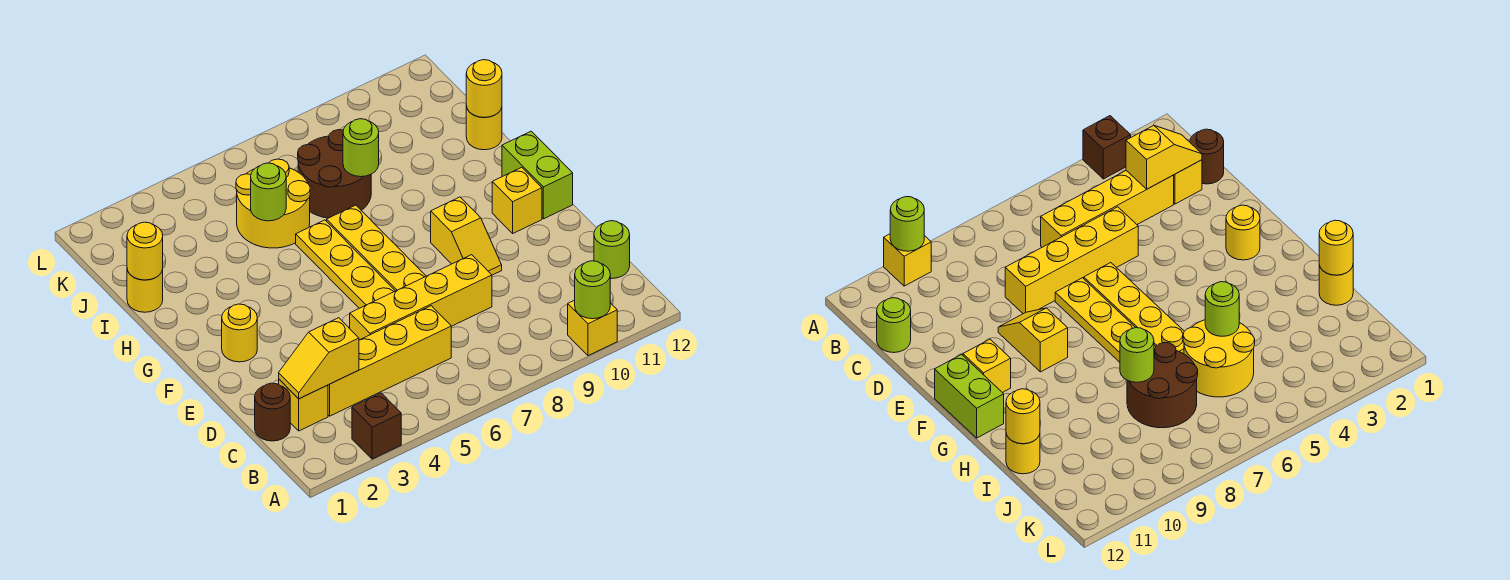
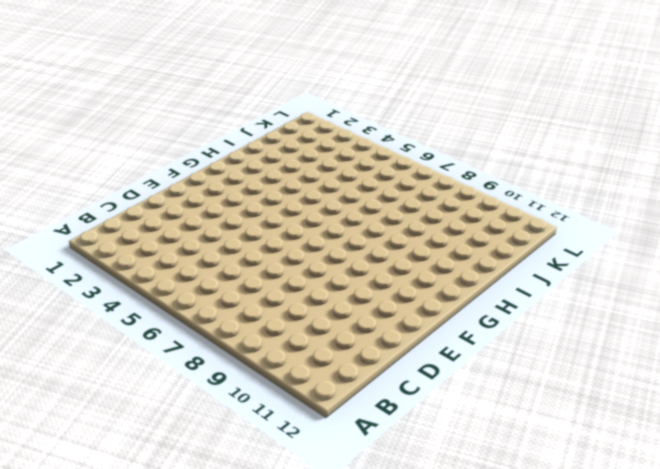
none -> brown 1x1 brick [352,393,401,459]
none -> yellow 1x1 brick [568,300,617,356]
none -> brown 1x1 round brick [255,383,290,441]

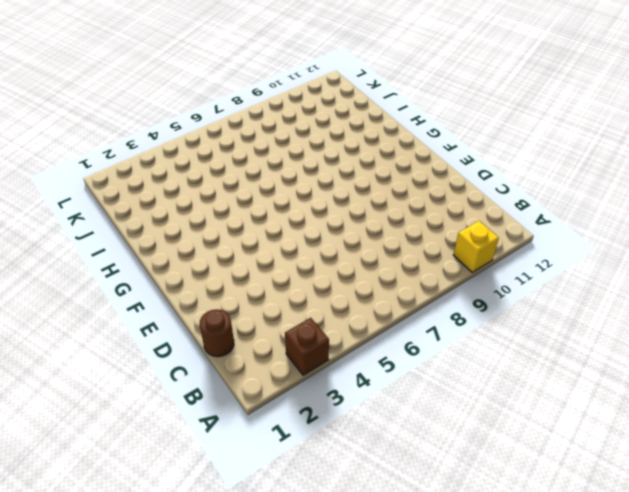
none -> yellow 1x1 brick [279,379,328,431]
none -> yellow 1x4 brick [328,306,451,416]
none -> lime 1x1 round brick [594,221,630,279]

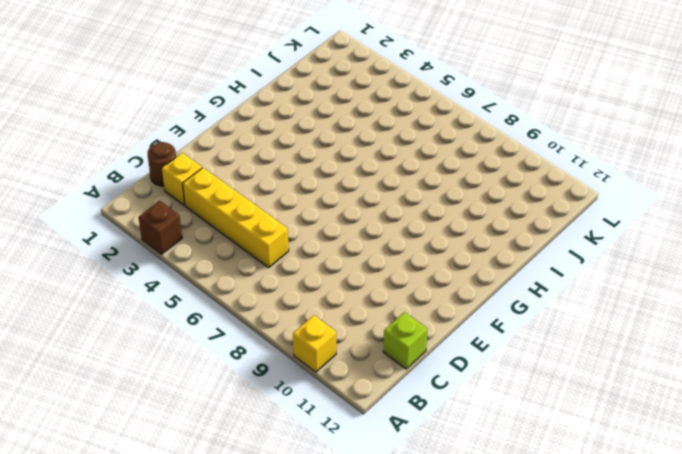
lime 1x1 brick [383,312,428,369] -> lime 1x1 round brick [594,221,630,279]
none -> yellow 1x4 brick [349,255,492,340]
none -> yellow 1x4 plate [296,220,395,308]
none -> yellow 1x4 plate [327,205,426,291]

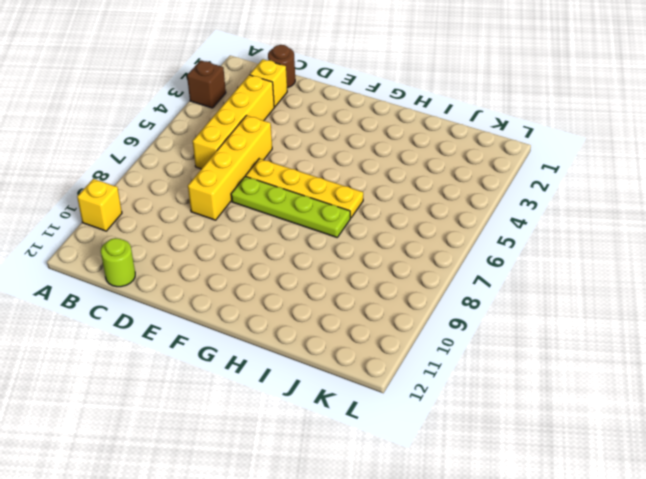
lime 1x4 plate [231,176,350,237] -> yellow 1x4 plate [327,205,426,291]
none -> yellow 1x2 slope [431,197,502,275]
none -> yellow 1x1 round brick [222,304,257,362]
none -> yellow 1x1 brick [492,167,542,233]

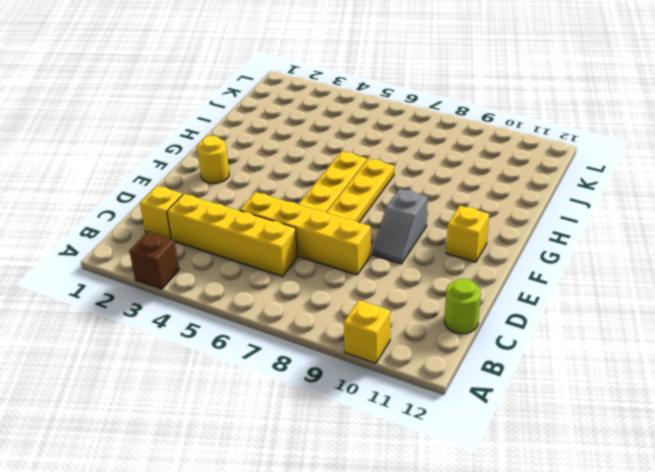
grey 1x2 slope [373,189,428,264] -> yellow 1x2 slope [431,197,502,275]
none -> brown 1x1 round brick [255,383,290,441]
none -> lime 1x2 brick [502,131,573,219]
none -> yellow 1x1 round brick [127,269,163,312]

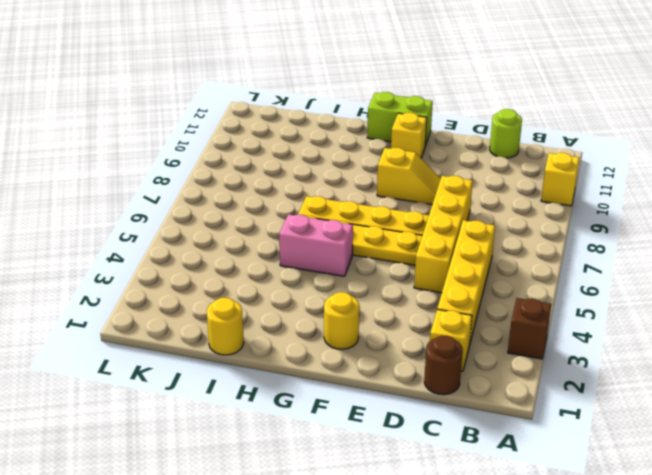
pink 1x2 brick [279,214,353,276] -> none
none -> yellow 2x2 round brick [236,159,310,248]
none -> brown 2x2 round brick [298,130,371,218]
none -> yellow 1x1 round brick [466,106,502,150]

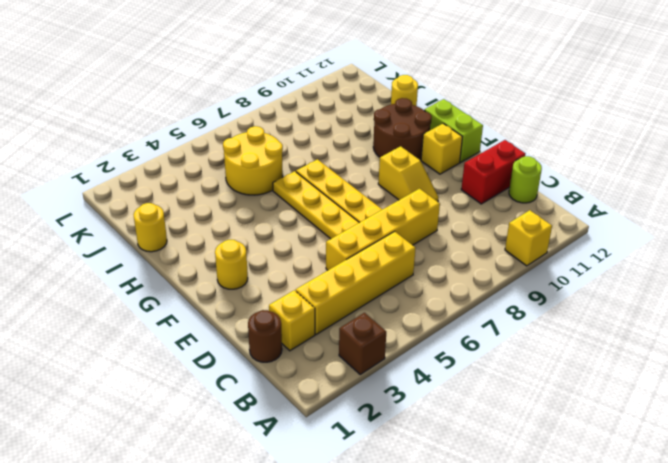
red 1x2 brick [461,140,525,204] -> none
brown 2x2 round brick [373,98,432,160] -> brown 2x2 round brick moved to [298,130,371,218]
none -> lime 1x1 round brick [575,261,610,319]
none -> yellow 1x2 slope [279,318,359,399]
none -> yellow 1x1 round brick [127,222,163,280]

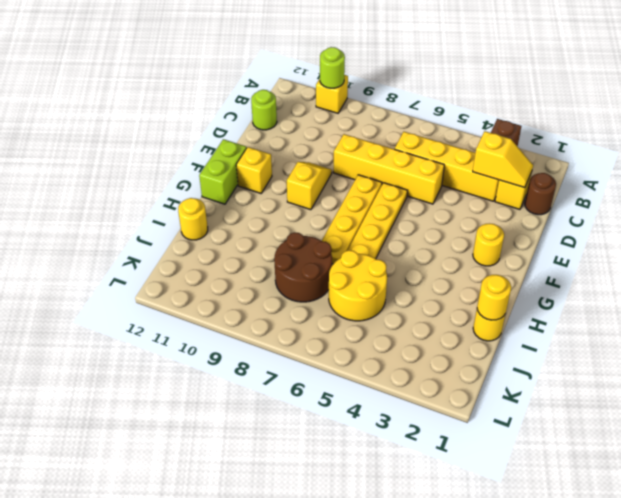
none -> lime 1x1 round brick [251,163,286,221]
none -> lime 1x1 round brick [343,119,379,177]
none -> yellow 1x1 round brick [466,60,502,117]

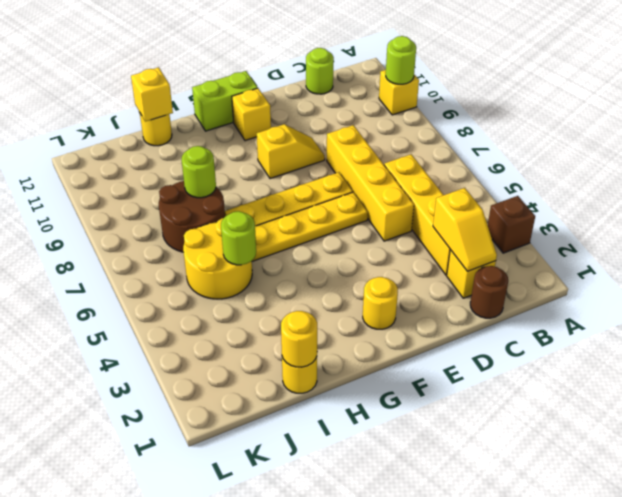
yellow 1x1 brick [131,67,173,121] -> yellow 1x1 round brick [466,60,502,117]

